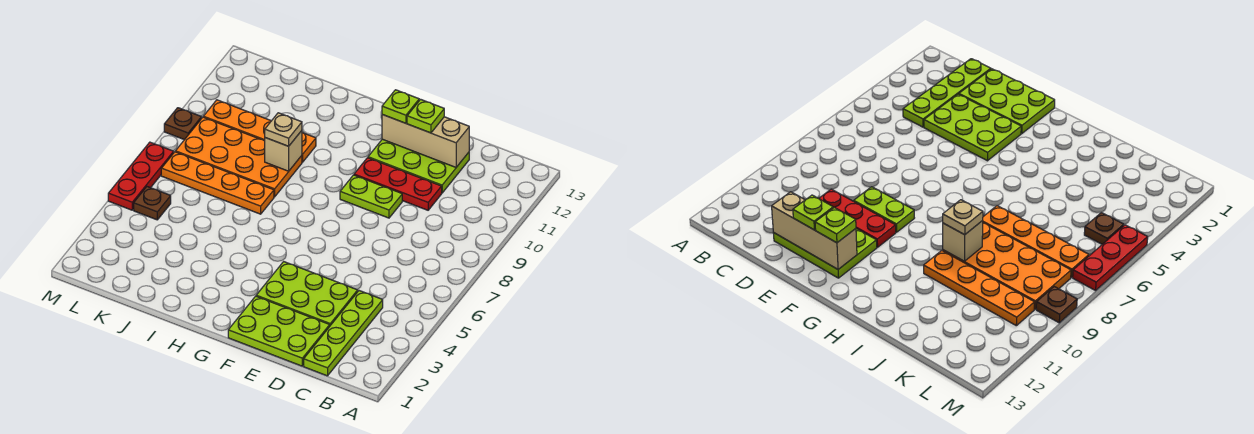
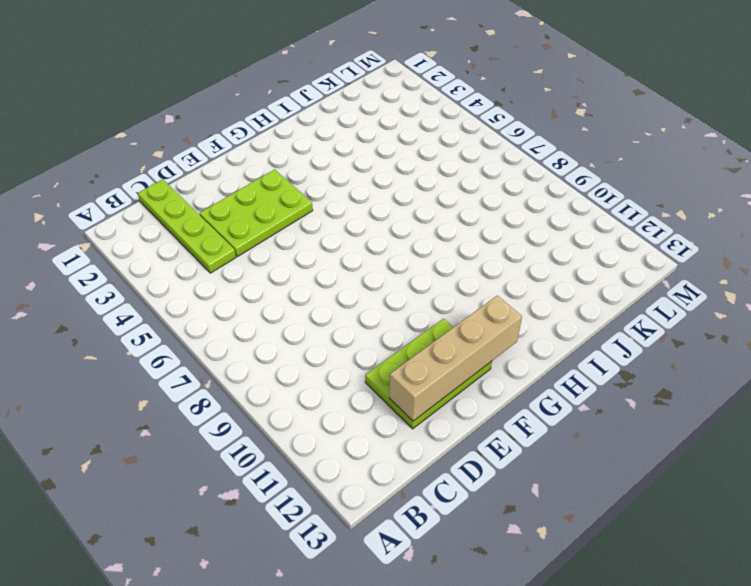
tan 1x4 brick [389,296,522,421] -> tan 1x3 brick [382,115,469,167]
none -> lime 2x3 plate [228,296,330,366]
none -> red 1x3 plate [354,158,442,210]
none -> lime 1x2 plate [340,175,402,218]

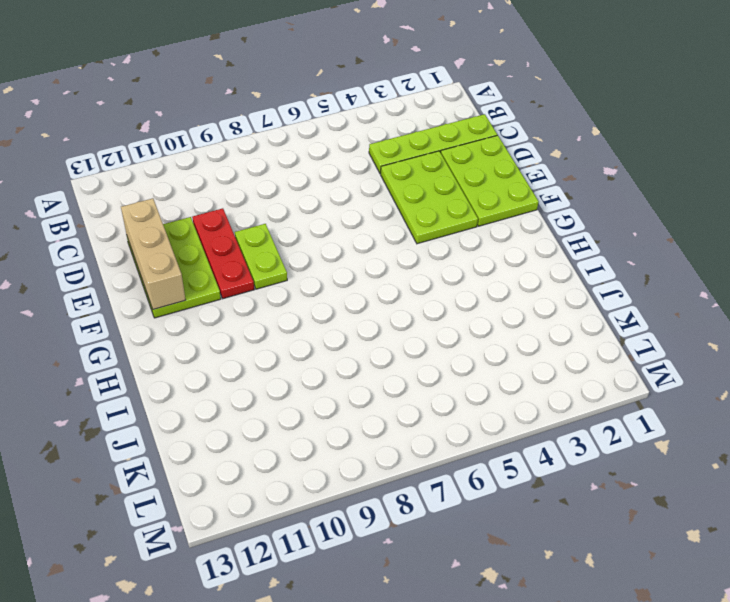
none -> orange 1x4 plate [161,152,274,214]
none -> orange 2x4 plate [175,117,302,197]
none -> orange 1x4 plate [203,100,316,162]

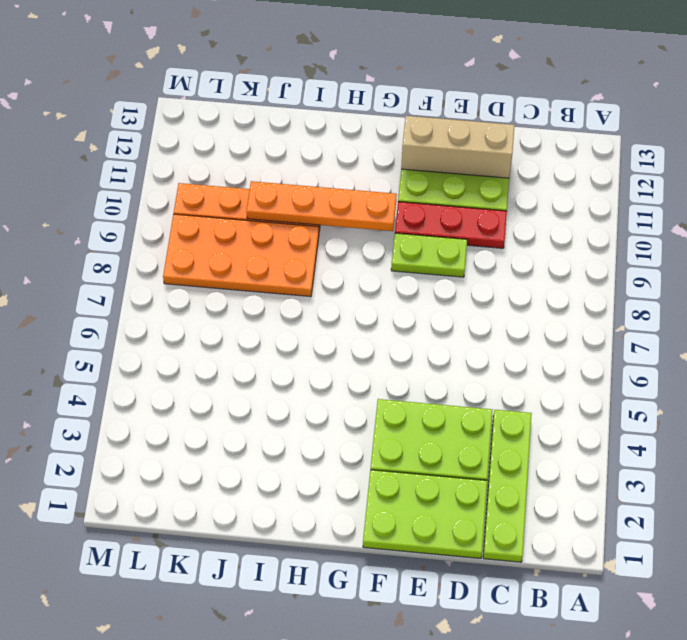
orange 1x4 plate [247,181,397,231] -> orange 1x4 plate moved to [161,152,274,214]
none -> brown 1x1 plate [134,187,171,220]
none -> red 1x3 plate [108,142,174,210]
none -> brown 1x1 plate [164,108,202,140]

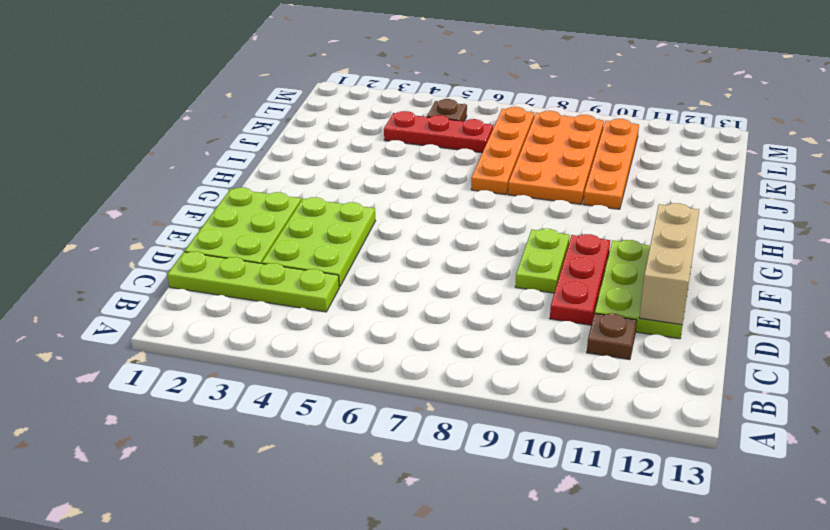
brown 1x1 plate [587,313,637,360] -> brown 1x1 plate moved to [164,108,202,140]
red 1x3 plate [384,111,493,153] -> red 1x3 plate moved to [108,142,174,210]
none -> tan 1x1 brick [265,131,302,171]
none -> lime 1x1 plate [407,99,444,133]
none -> lime 1x1 plate [382,90,419,123]

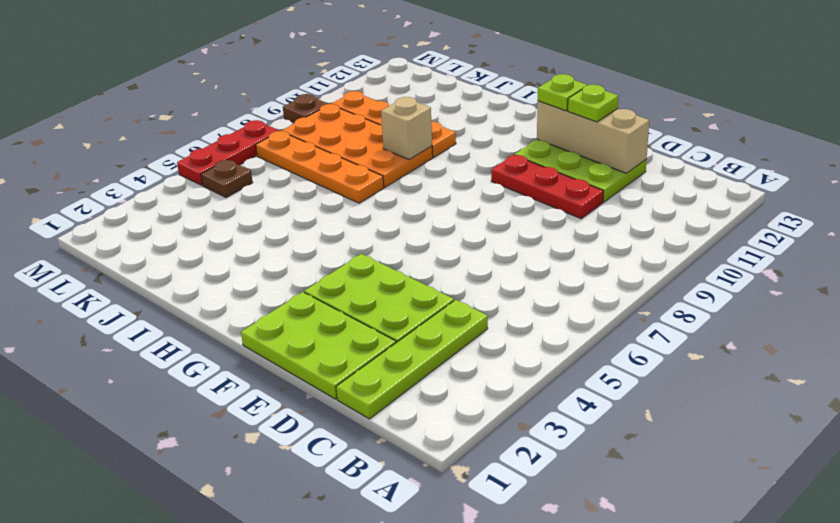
none -> lime 1x2 plate [340,175,402,218]
none -> tan 1x1 plate [265,113,302,146]

